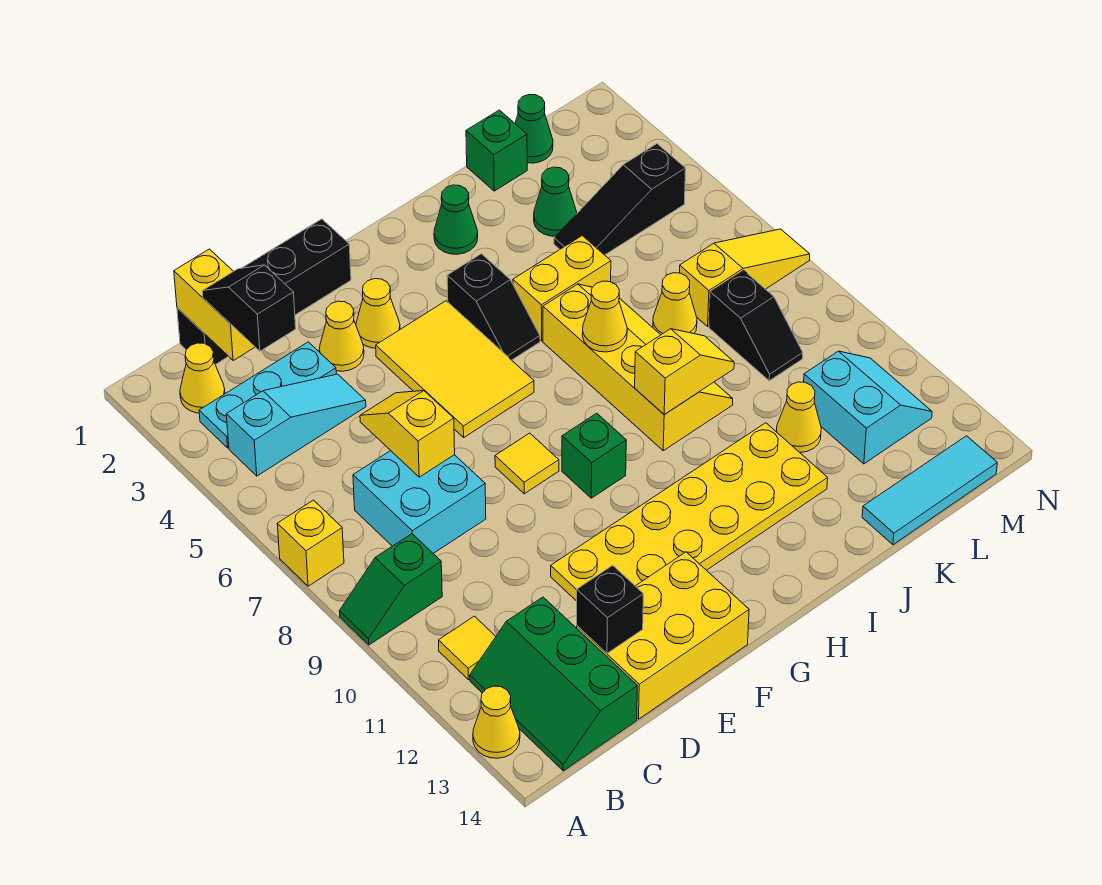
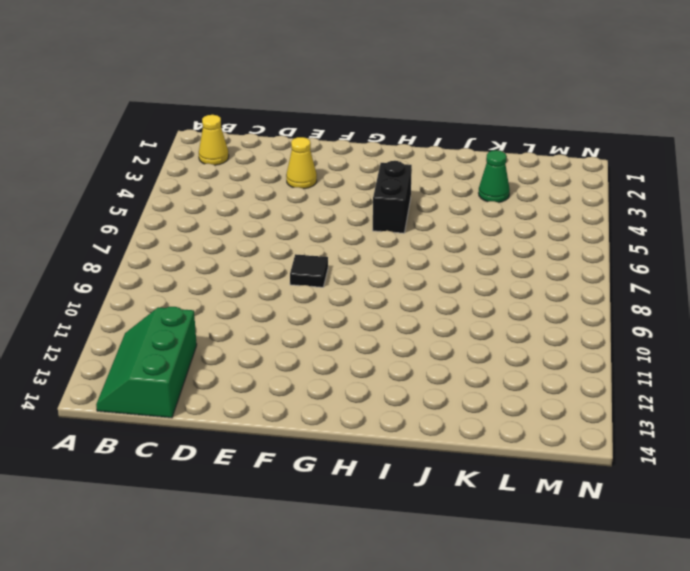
black 1x1 tile [290,254,328,287] -> yellow 1x1 tile [495,433,559,494]
black 1x2 brick [373,161,412,233] -> black 1x2 slope [447,254,540,360]
none -> yellow 1x1 brick [277,500,344,586]
none -> green 1x2 slope [339,534,442,645]
none -> yellow 1x1 cone [473,686,520,758]
none -> cyan 1x3 plate [199,342,336,448]

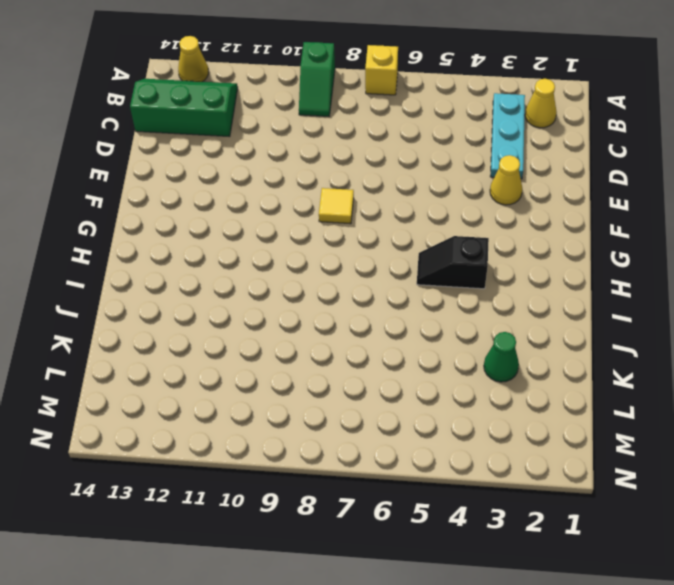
green 1x2 slope [299,42,335,116] -> green 1x2 slope turned to [339,534,442,645]
none -> cyan 1x3 slope [226,374,366,476]
none -> yellow 1x1 tile [439,616,496,680]
none -> black 1x4 brick [177,219,351,365]
none -> cyan 2x2 brick [353,451,486,553]

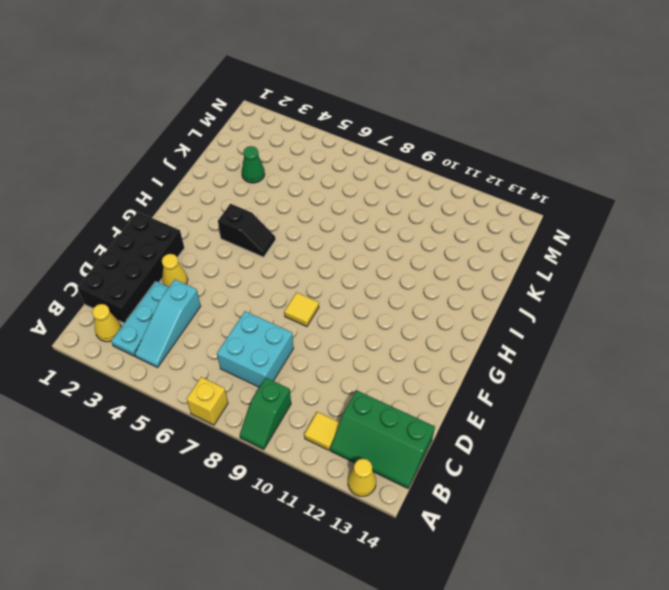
cyan 1x3 slope [135,280,201,367] -> cyan 1x3 slope turned to [226,374,366,476]
black 2x4 brick [77,212,184,323] -> black 1x4 brick [177,219,351,365]
none -> yellow 2x3 brick [577,552,749,719]
none -> yellow 2x6 plate [551,423,828,601]
none -> yellow 1x1 cone [356,279,400,348]
none -> yellow 2x3 tile [376,301,534,437]

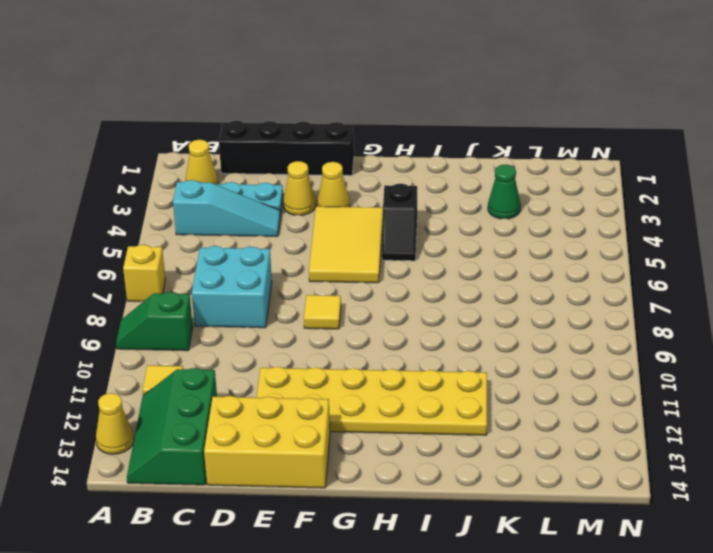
none -> green 1x1 brick [562,413,626,498]
none -> green 1x1 cone [434,185,478,254]
none -> yellow 1x2 brick [513,236,611,341]
none -> yellow 2x4 slope [543,284,733,451]

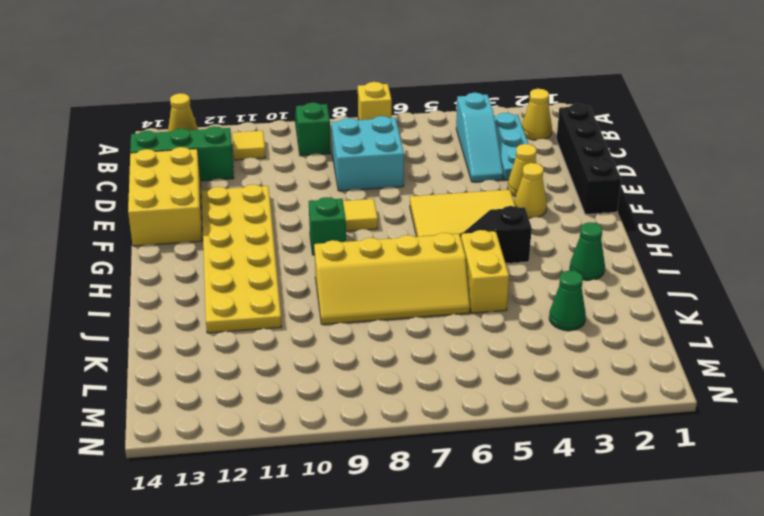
none -> green 1x1 brick [466,110,527,191]
none -> black 1x3 slope [554,144,686,255]
none -> yellow 1x1 cone [653,273,697,335]
none -> yellow 1x1 cone [777,382,821,453]

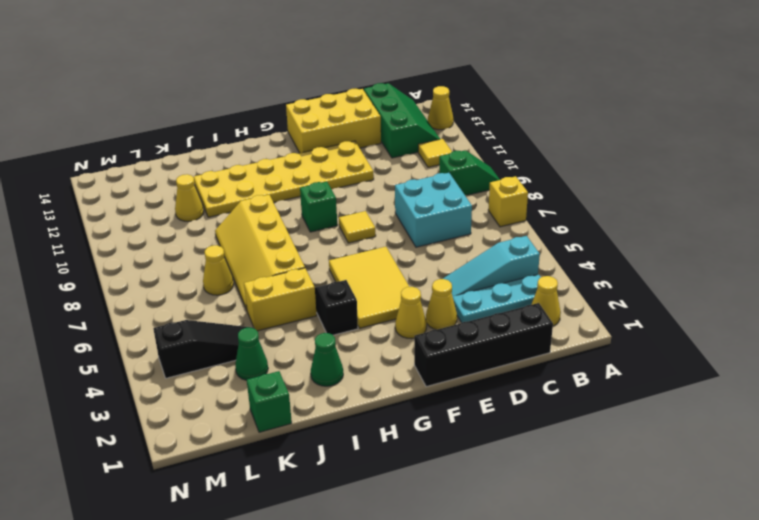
none -> cyan 1x3 tile [862,436,997,545]
none -> green 1x1 cone [515,94,553,163]
none -> yellow 1x3 slope [680,229,810,326]
none -> black 1x2 slope [709,271,803,381]

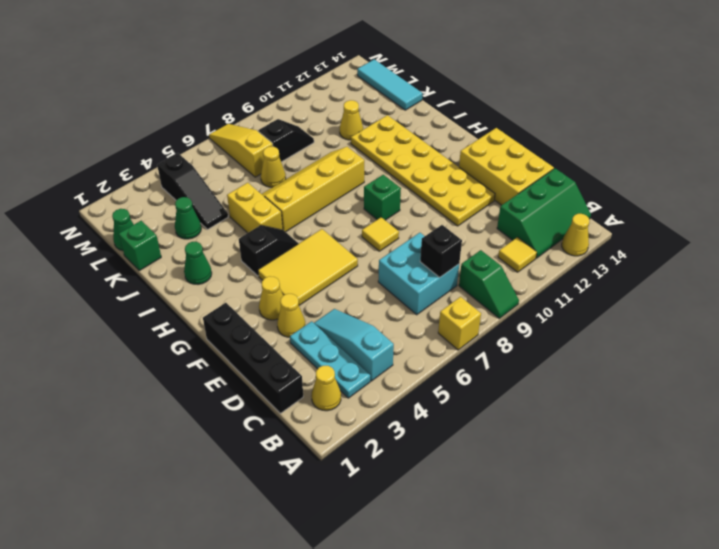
black 1x1 brick [420,225,462,277] -> black 1x1 brick moved to [577,565,643,653]
none -> cyan 2x2 slope [804,351,932,464]
none -> yellow 1x2 brick [174,249,255,361]
none -> yellow 1x2 slope [360,391,455,477]
none -> yellow 1x1 cone [582,281,627,352]

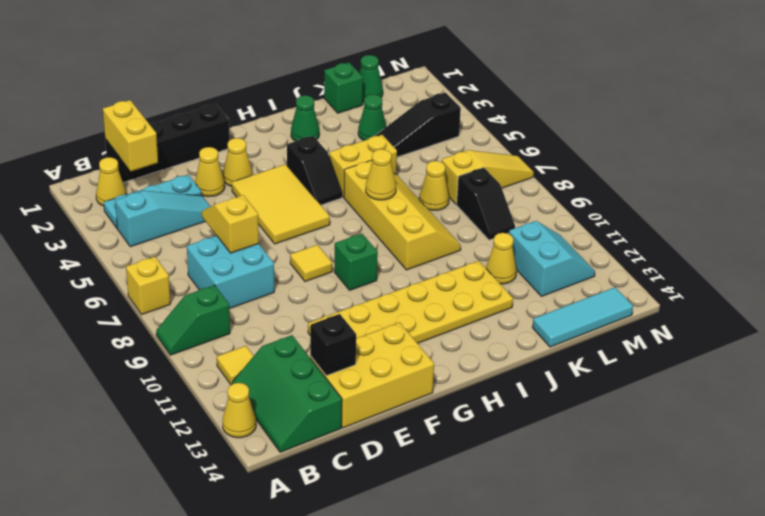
none -> yellow 1x2 slope [635,329,734,415]
none -> black 1x2 slope [202,265,296,351]

